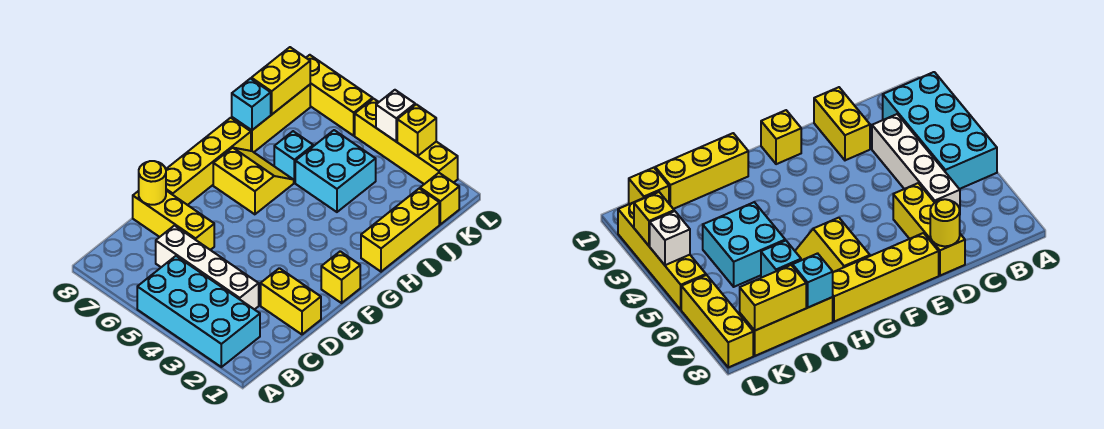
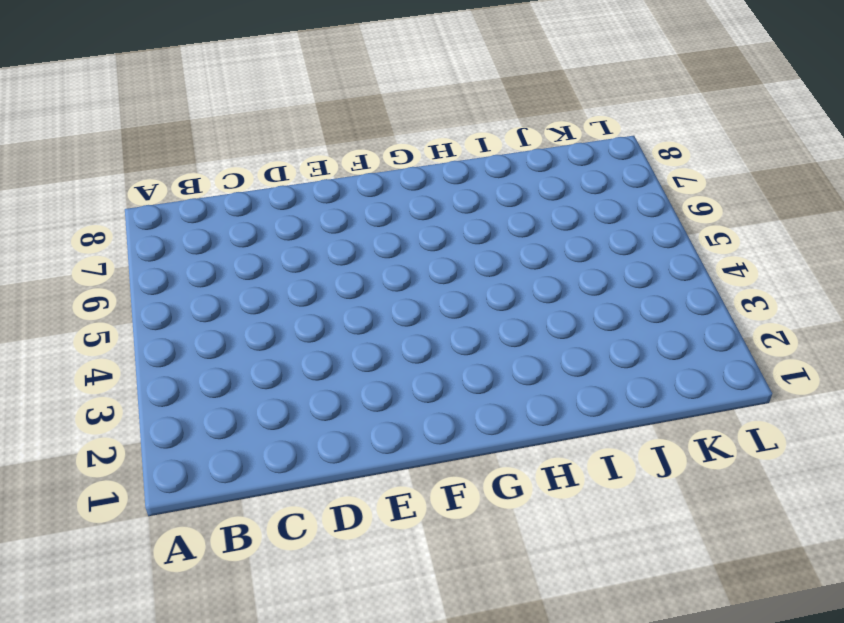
none -> cyan 2x4 brick [137,256,260,367]
none -> white 1x4 brick [156,226,259,310]
none -> yellow 1x2 brick [261,268,321,334]

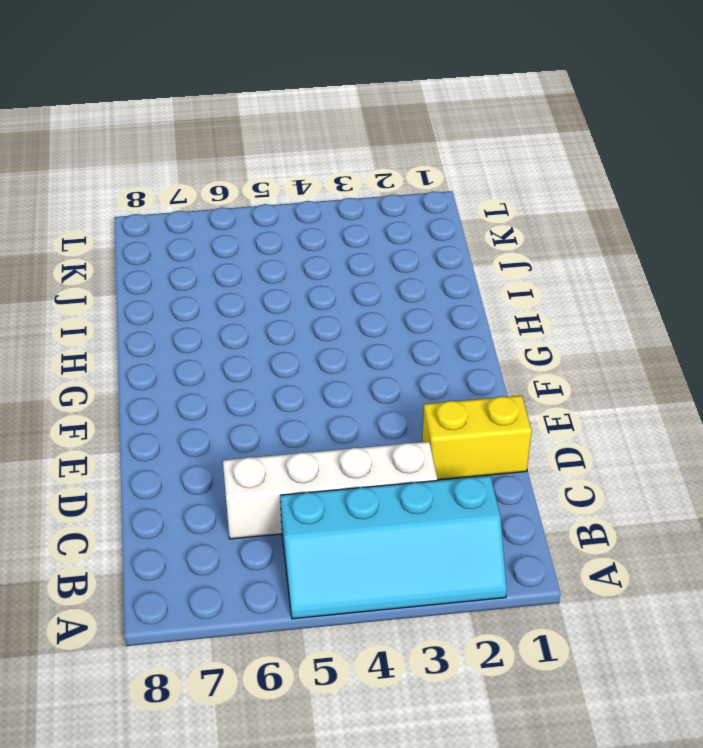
cyan 2x4 slope [280,476,507,619] -> cyan 2x4 brick [137,256,260,367]
none -> yellow 1x3 brick [133,191,214,250]
none -> yellow 1x4 brick [166,118,251,205]
none -> yellow 1x1 brick [321,251,360,303]

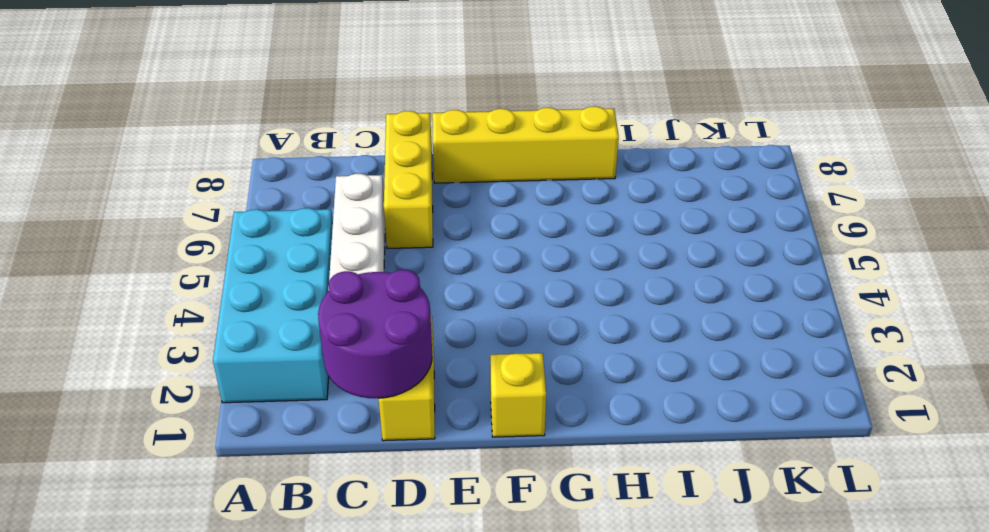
purple 2x2 round brick [318,270,432,398] -> none
none -> yellow 2x2 slope [213,148,294,214]
none -> yellow 1x3 brick [361,189,439,272]
none -> cyan 2x2 brick [295,130,376,212]

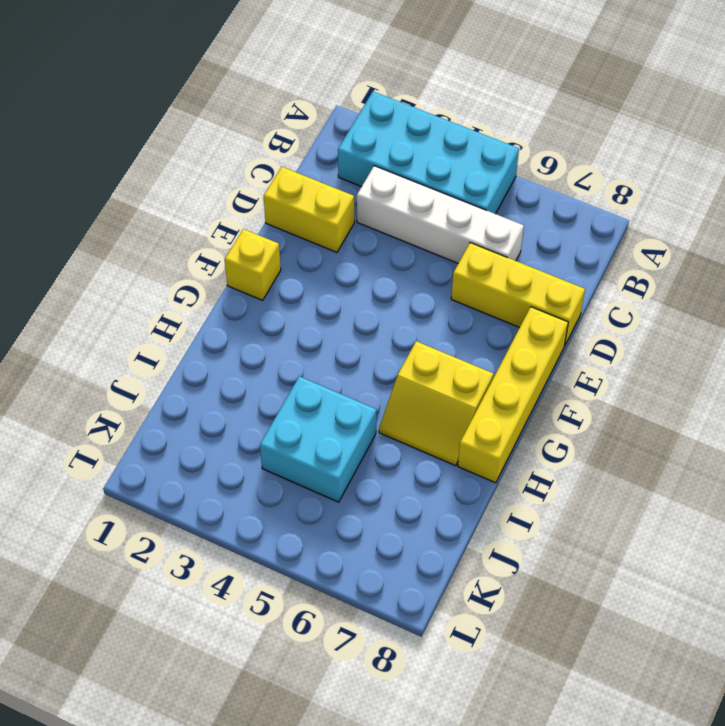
none -> yellow 1x3 brick [361,189,439,272]
none -> cyan 1x1 brick [274,131,313,183]
none -> yellow 1x3 brick [232,85,310,152]

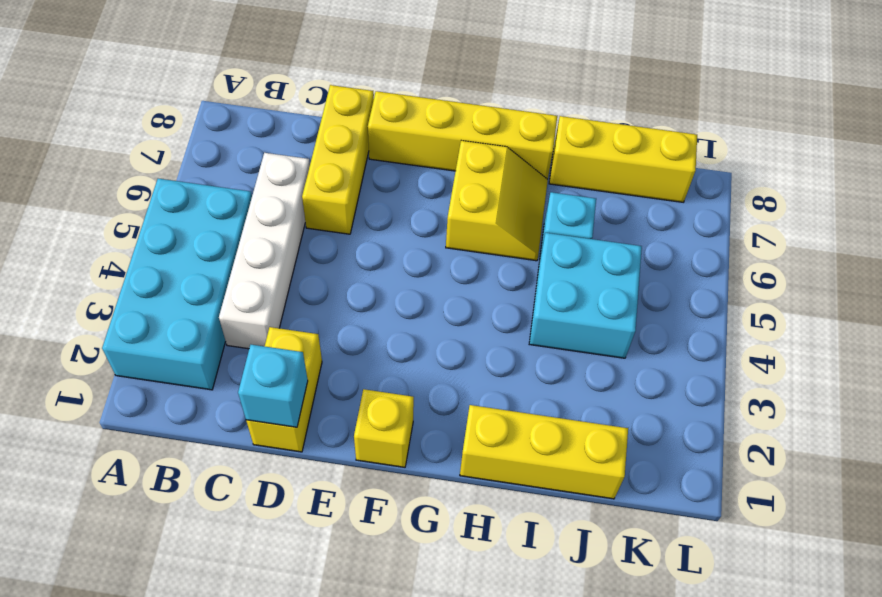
cyan 1x1 brick [238,345,308,427] -> cyan 1x1 brick moved to [232,79,271,130]
none -> yellow 1x1 brick [420,173,459,224]
none -> yellow 1x4 brick [355,99,458,184]
none -> yellow 1x3 brick [306,55,373,136]

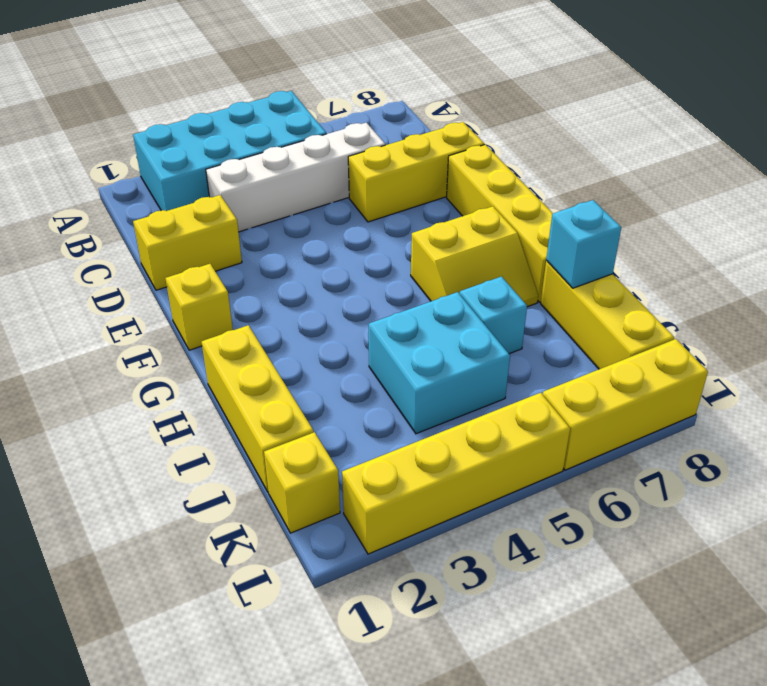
none -> yellow 1x1 round brick [139,161,166,205]
none -> yellow 1x2 brick [251,47,310,114]
none -> yellow 1x1 brick [397,104,436,156]

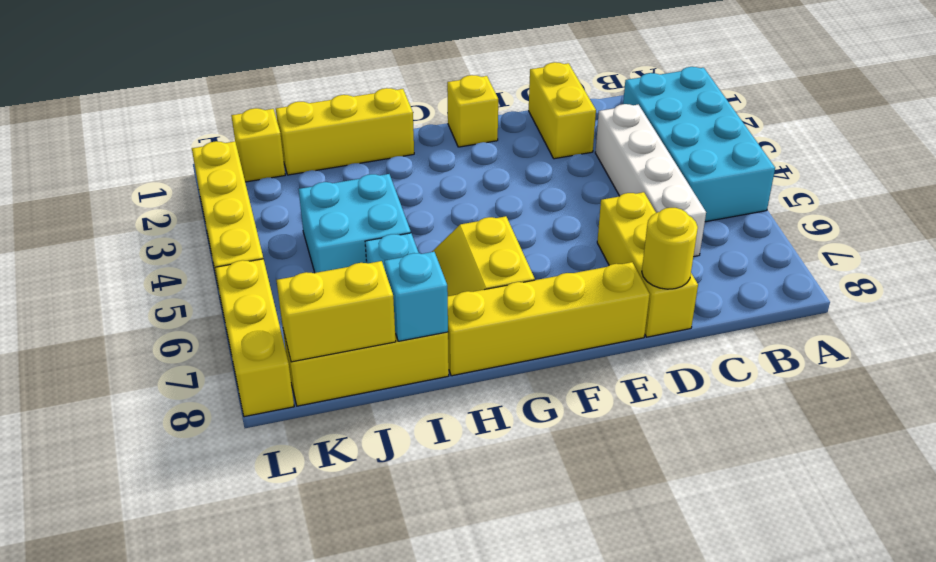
none -> yellow 1x1 brick [397,104,436,156]
none -> white 1x1 brick [376,90,415,141]

